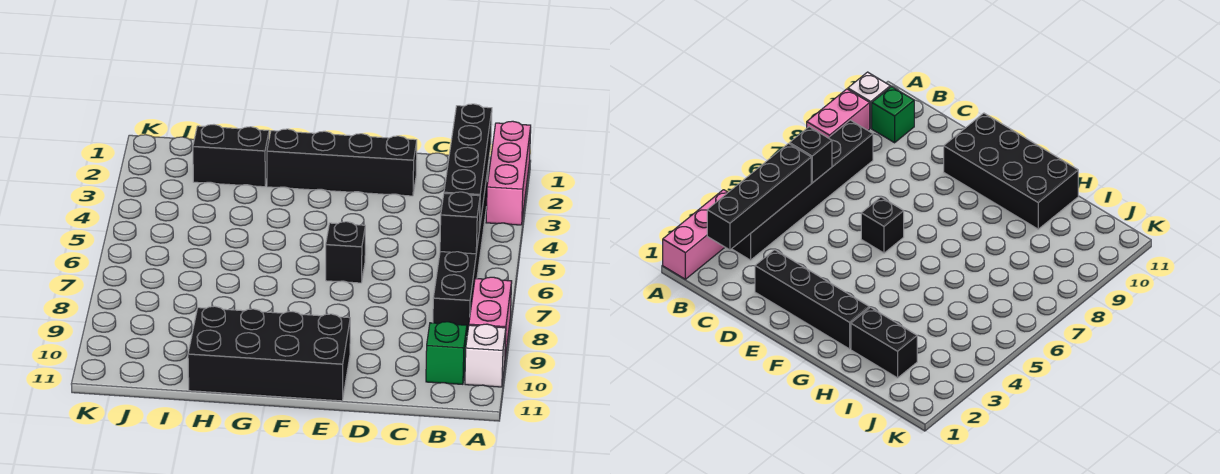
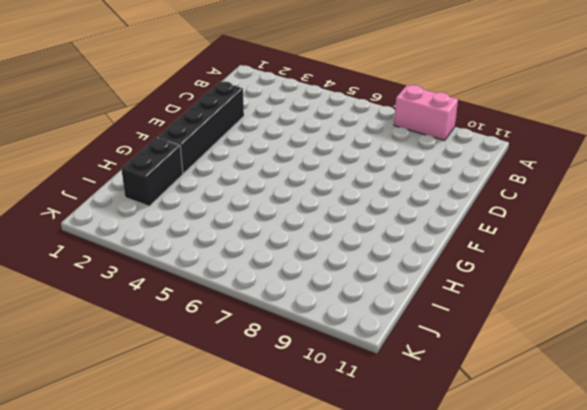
none -> pink 1x3 brick [486,121,531,225]
none -> white 1x1 brick [465,324,506,387]

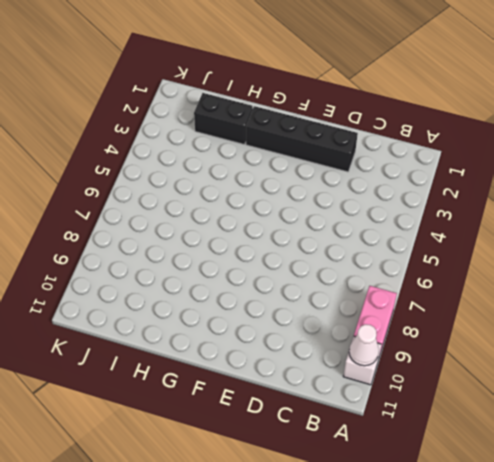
white 1x1 cone [349,324,379,366] -> none
none -> pink 1x3 brick [486,121,531,225]
none -> black 1x6 brick [433,170,488,335]

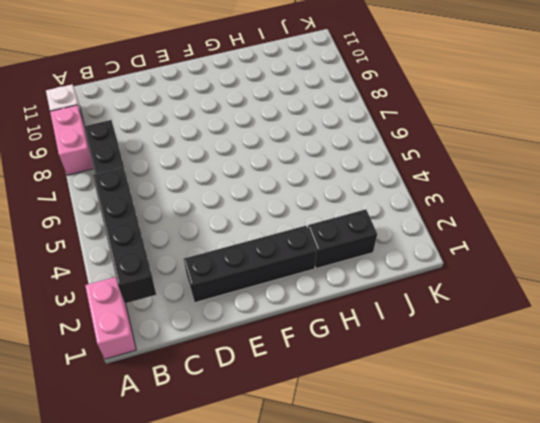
pink 1x2 brick [85,277,136,359] -> pink 1x3 brick [486,121,531,225]
none -> green 1x1 brick [426,322,467,384]
none -> black 1x1 brick [326,222,365,283]

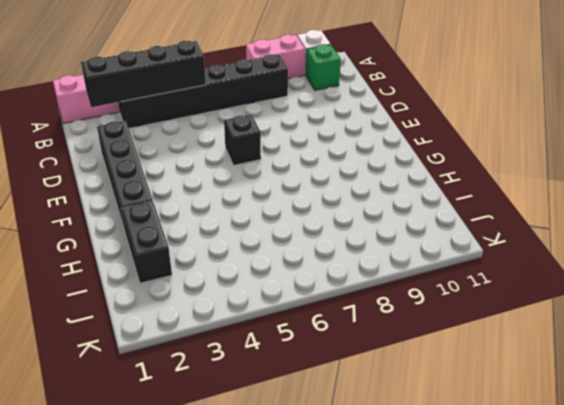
none -> black 2x4 brick [188,306,350,401]
none -> black 1x1 brick [440,192,480,254]

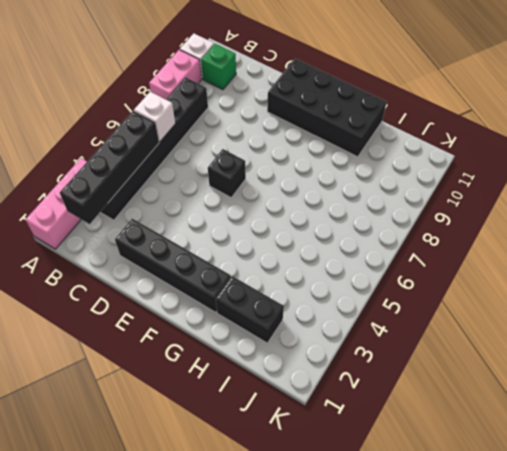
white 1x1 brick [134,92,175,142] -> black 1x1 brick [440,192,480,254]

